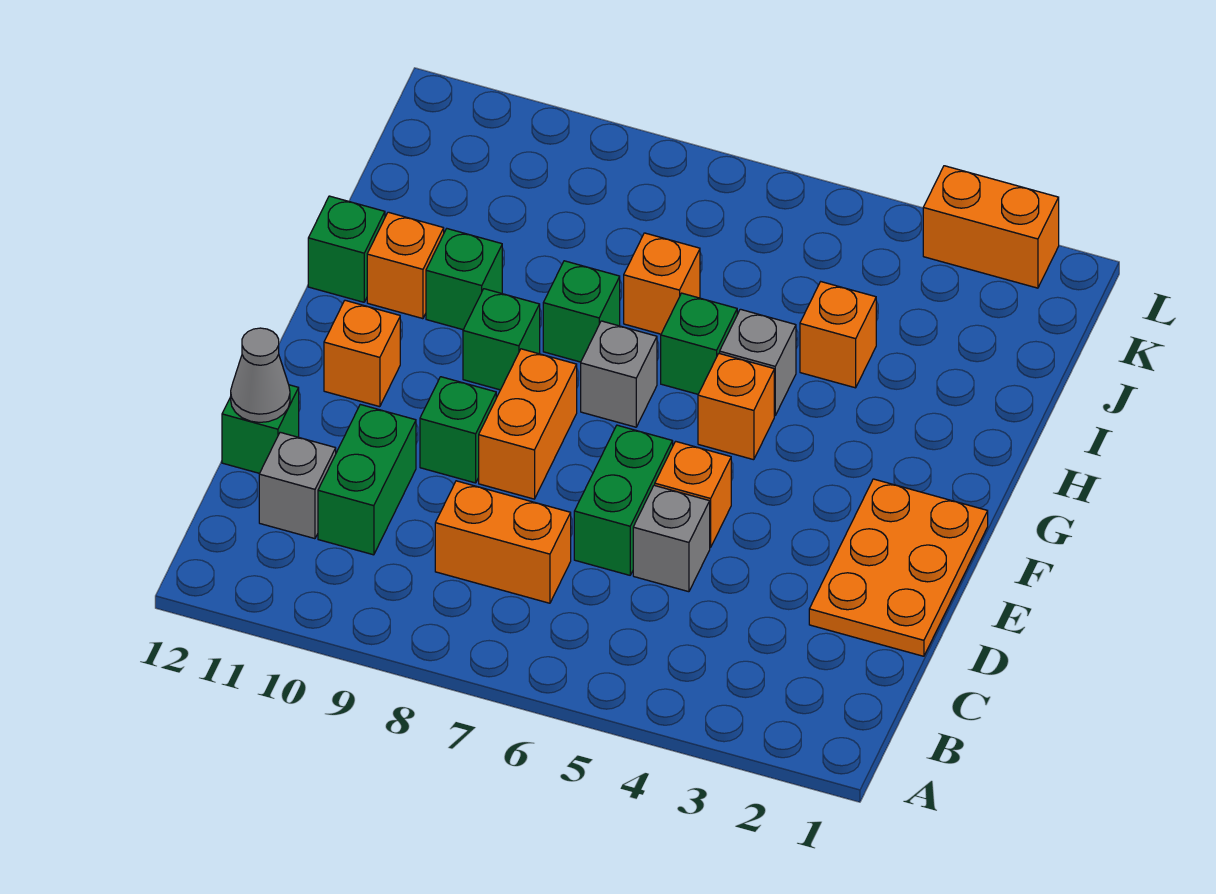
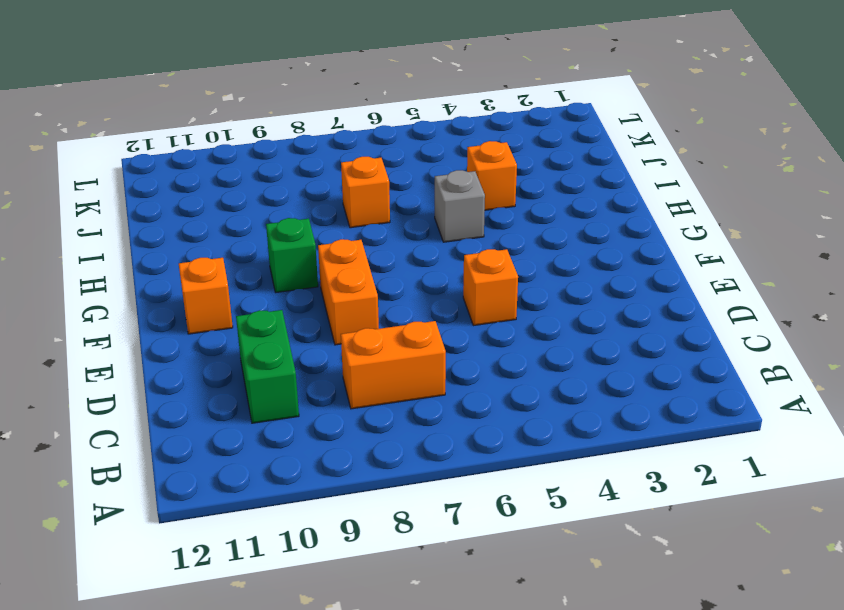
none -> grey 1x1 brick [259,432,336,539]
none -> orange 2x3 plate [809,479,988,656]
none -> grey 1x1 brick [633,485,710,592]

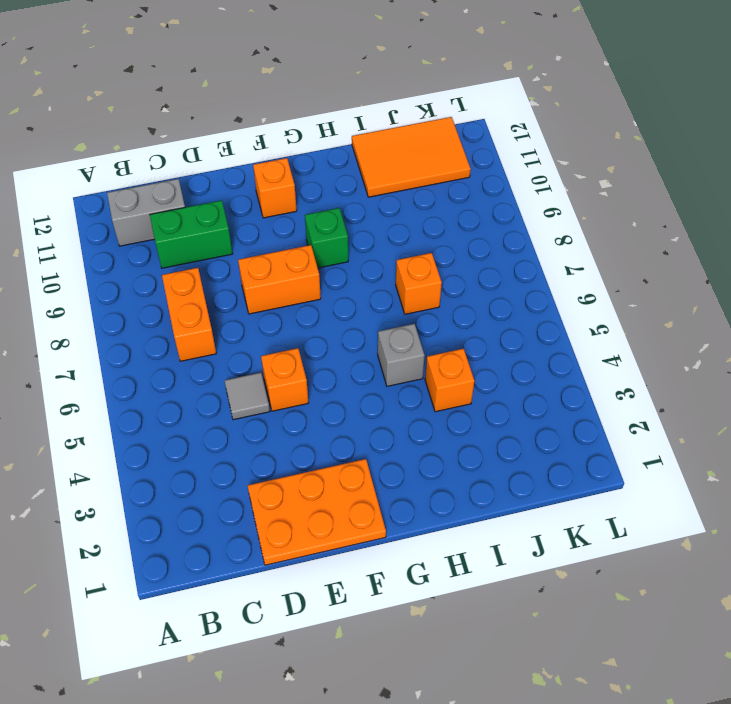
grey 1x2 brick [107,179,185,246] -> grey 1x1 brick [259,432,336,539]
grey 1x1 tile [225,373,270,420] -> grey 1x1 brick [633,485,710,592]
orange 2x3 tile [352,117,471,197] -> none
none -> green 1x2 brick [574,425,673,575]
none -> green 1x1 brick [222,385,299,473]
none -> green 1x1 brick [420,377,496,483]

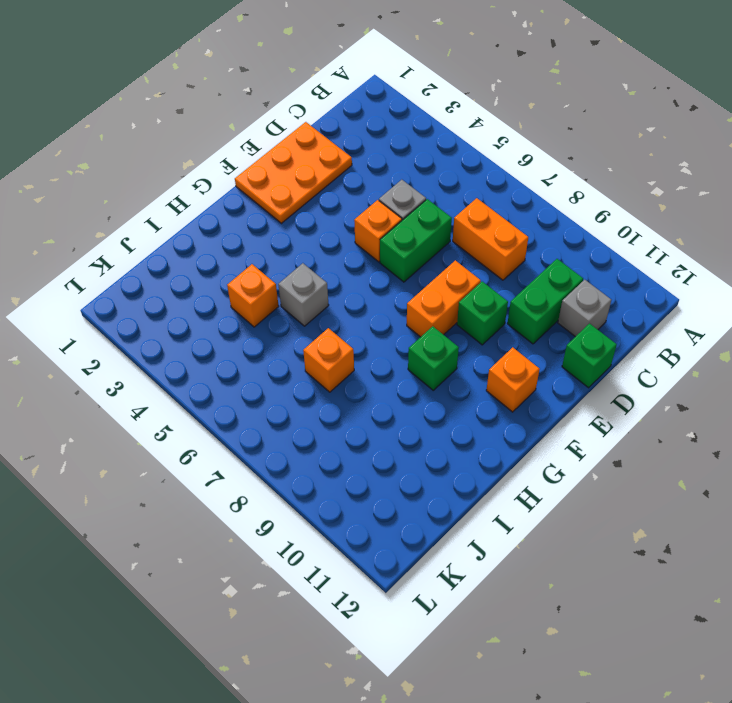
none -> orange 1x1 brick [698,353,774,460]
none -> grey 1x1 brick [581,321,657,427]
none -> green 1x1 brick [661,293,737,394]

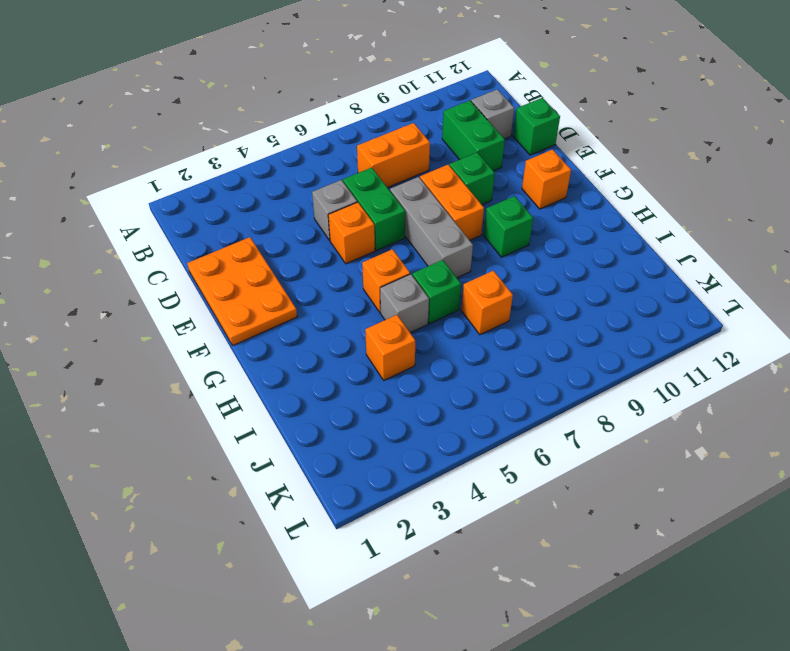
grey 1x3 brick [390,177,473,278] -> grey 1x1 brick [581,321,657,427]
none -> green 1x1 brick [543,261,620,362]
none -> green 1x1 brick [426,229,502,330]
none -> orange 1x1 brick [367,212,444,319]

